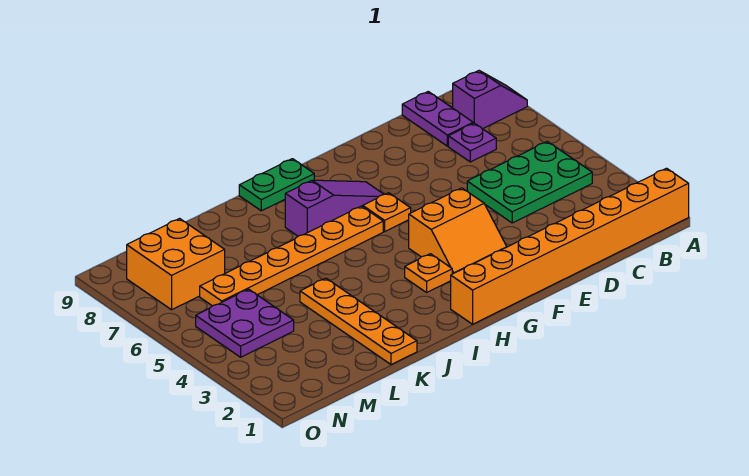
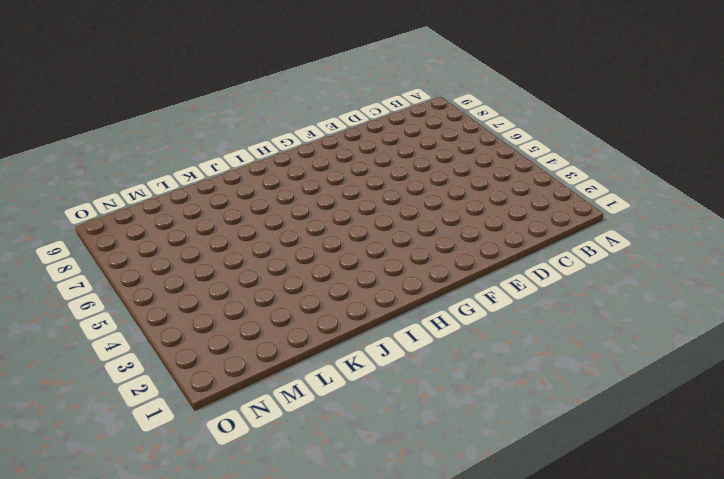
none -> orange 1x8 brick [451,168,689,324]
none -> purple 1x2 slope [453,71,527,129]
none -> green 2x3 plate [467,141,592,223]

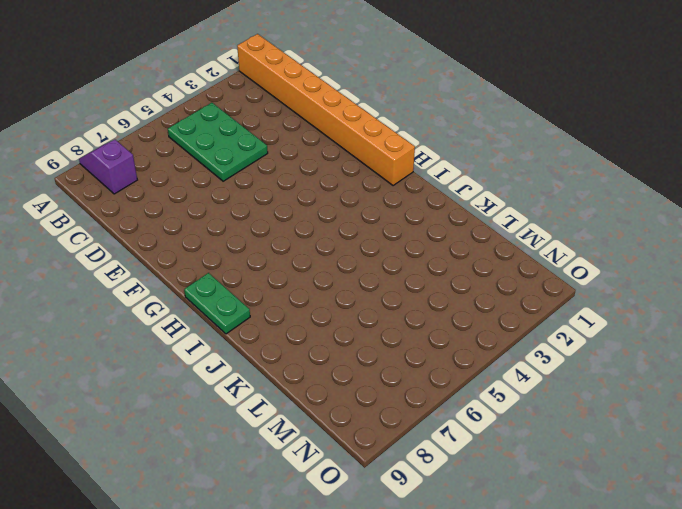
none -> purple 1x1 plate [448,123,496,162]
none -> purple 1x2 plate [402,92,473,146]
none -> orange 2x2 slope [409,188,507,274]

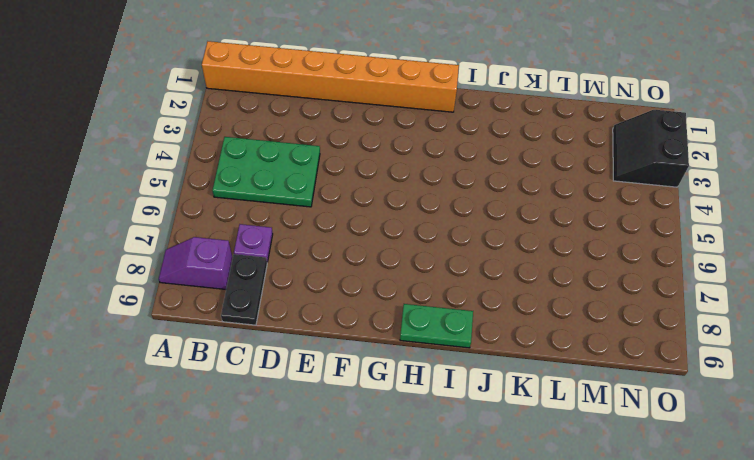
black 1x2 plate [221,254,267,325] -> purple 1x2 plate [402,92,473,146]
black 2x2 slope [613,110,689,187] -> none
none -> orange 2x2 slope [409,188,507,274]
none -> orange 1x1 plate [363,193,411,231]
none -> purple 1x3 slope [285,180,384,236]

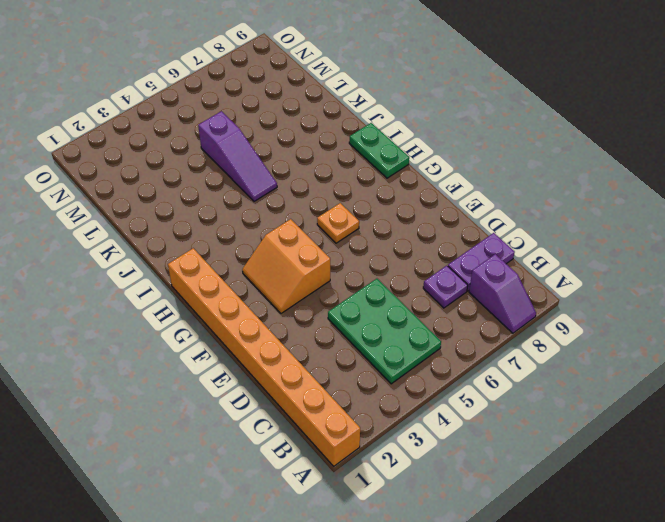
purple 1x3 slope [198,111,277,201] -> purple 1x3 slope moved to [285,180,384,236]
none -> orange 1x1 plate [405,254,452,292]
none -> orange 1x6 plate [200,206,383,306]
none -> orange 1x4 plate [300,278,417,365]

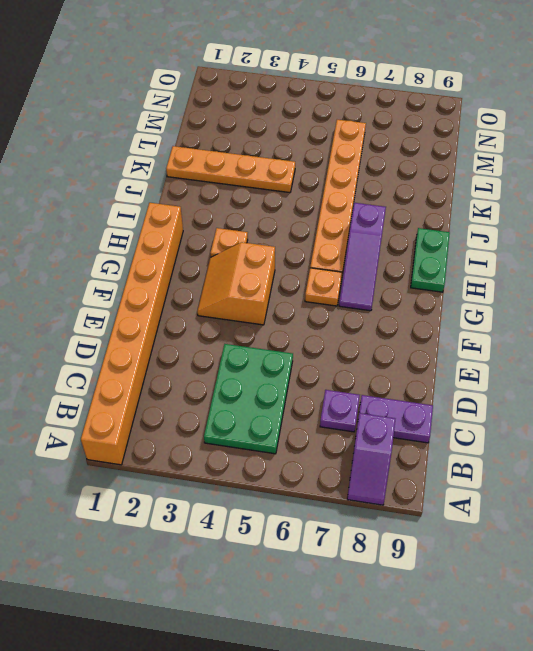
none -> purple 2x2 plate [196,289,294,357]
none -> orange 2x2 brick [127,219,225,310]

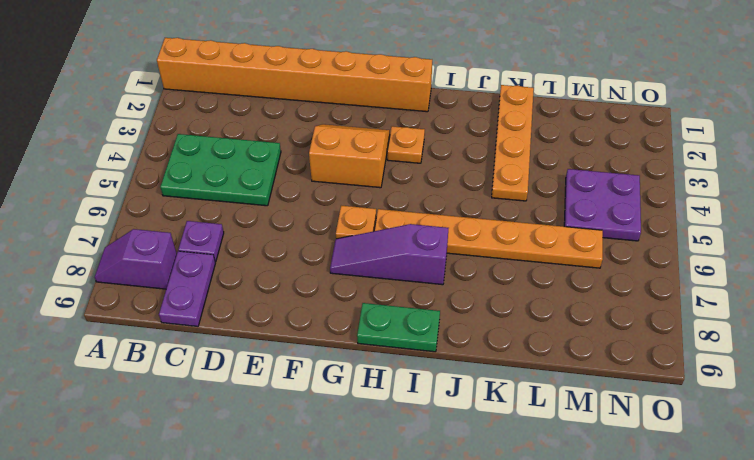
none -> orange 2x2 brick [127,219,225,310]

